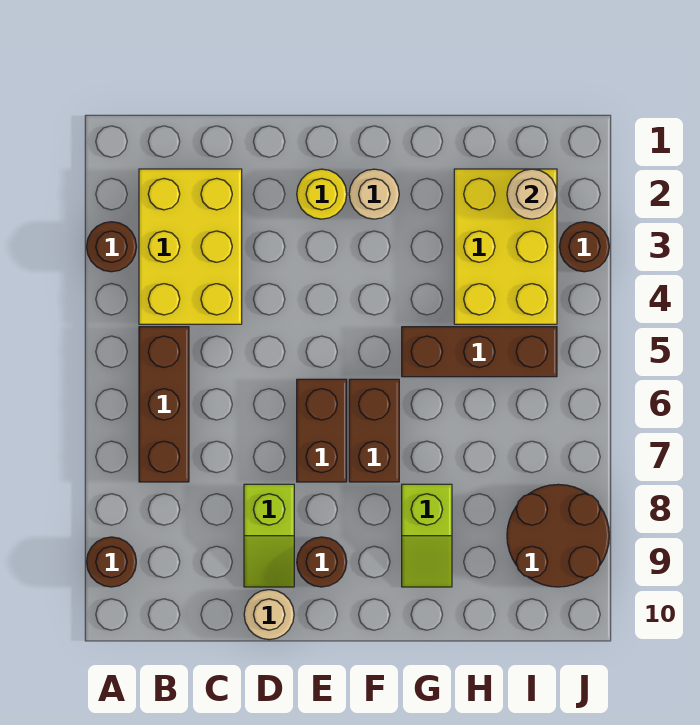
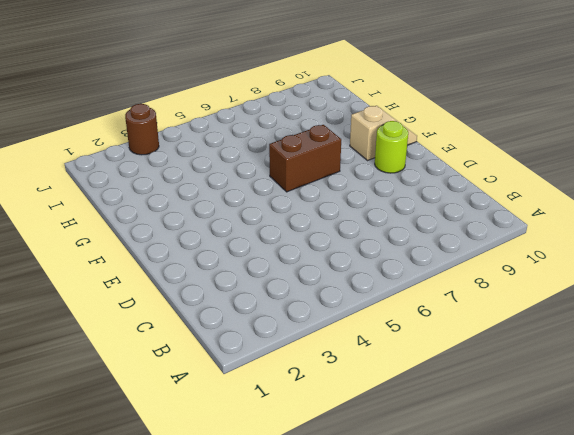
lime 1x1 round brick [375,121,408,173] -> brown 1x1 round brick [297,537,347,587]
tan 1x2 slope [350,106,417,160] -> none
none -> brown 1x1 round brick [87,222,136,272]
none -> brown 1x1 round brick [87,537,136,587]
none -> yellow 2x3 brick [139,169,242,324]

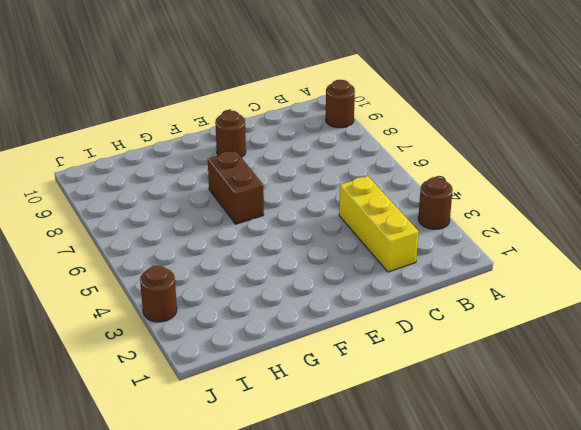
yellow 1x3 brick [339,176,418,272] -> yellow 2x3 brick [139,169,242,324]
none -> brown 1x3 brick [139,327,189,482]
none -> lime 1x2 slope [244,484,294,587]
none -> tan 1x1 round brick [244,590,294,640]

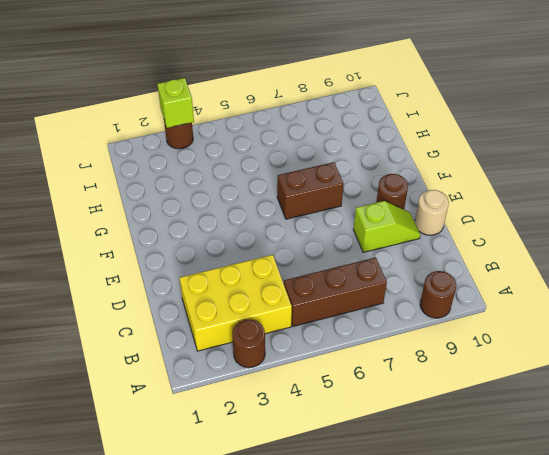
lime 1x1 brick [158,78,194,128] -> none
none -> yellow 1x1 round brick [297,169,347,219]
none -> brown 1x2 brick [297,379,347,482]
none -> tan 1x1 round brick [349,169,399,219]

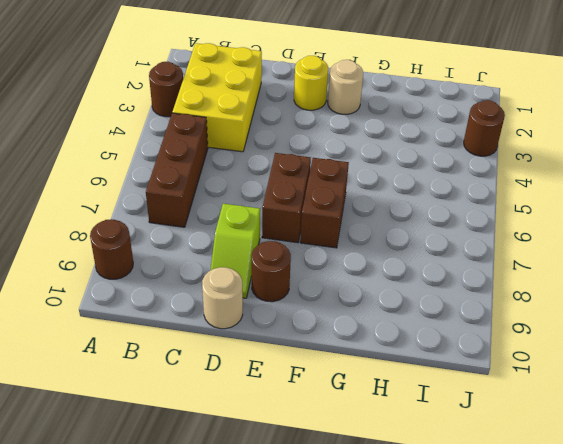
none -> brown 1x3 brick [402,327,557,377]
none -> lime 1x2 slope [402,484,452,587]
none -> yellow 2x3 brick [454,169,557,324]

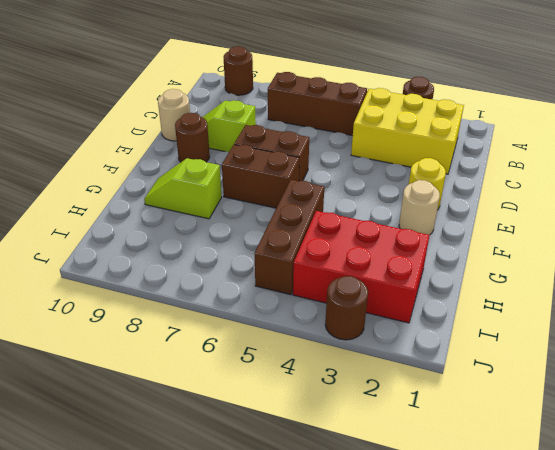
red 2x3 brick [293,211,429,323] -> yellow 2x3 brick [454,169,557,324]
none -> brown 2x2 round brick [507,484,609,587]
none -> tan 1x1 round brick [507,169,557,219]

